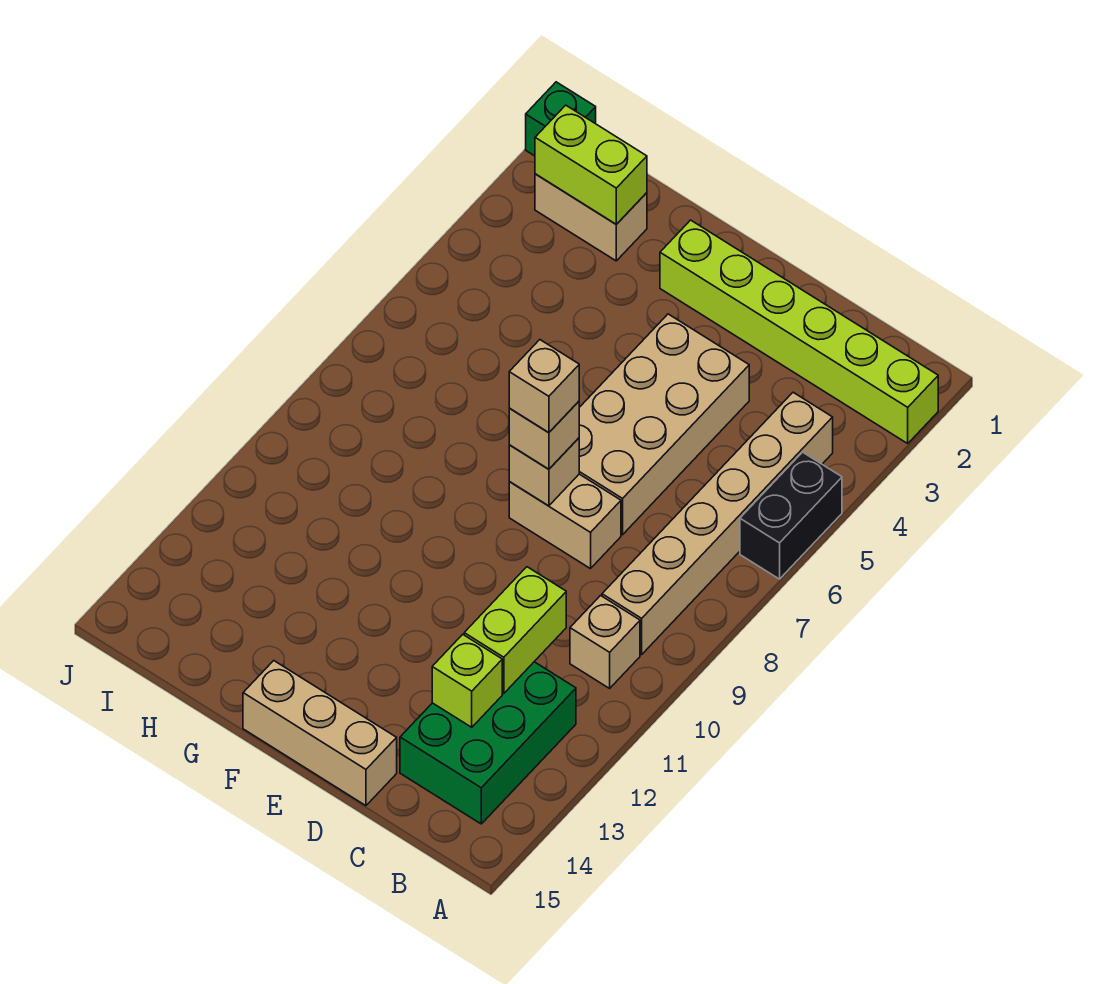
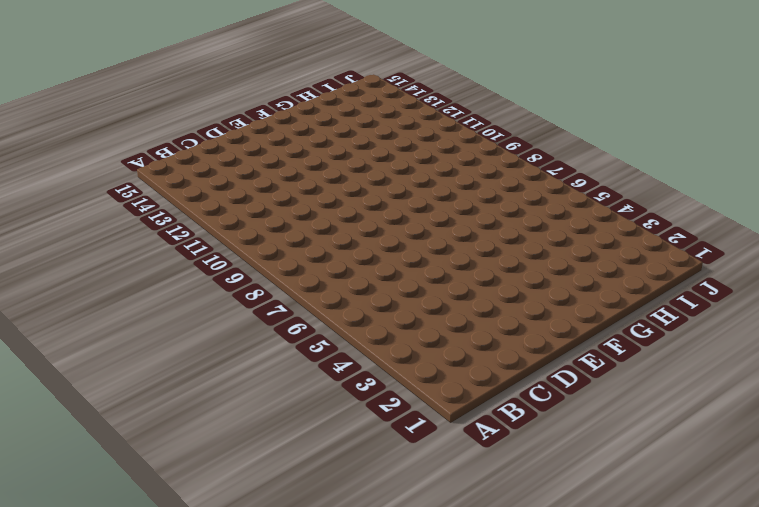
none -> lime 1x6 brick [660,220,938,443]
none -> black 1x2 brick [740,452,842,579]
none -> tan 1x6 brick [602,392,833,655]

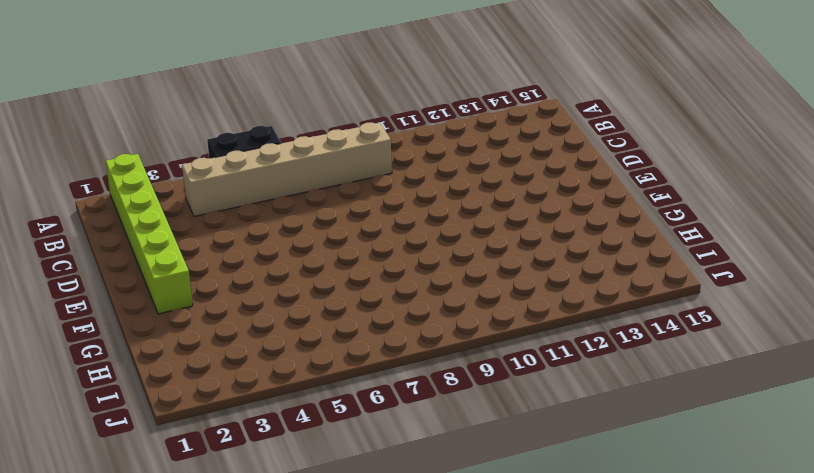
none -> tan 1x1 brick [570,596,640,688]
none -> green 2x3 brick [400,662,576,824]
none -> tan 2x4 brick [579,314,749,535]

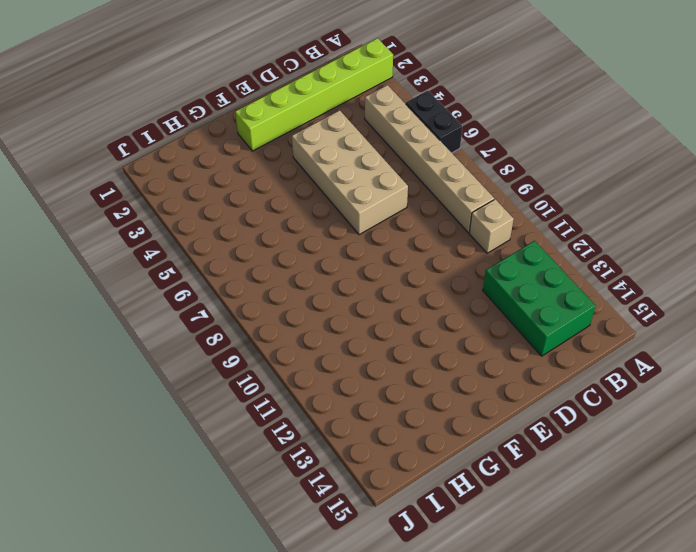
none -> tan 1x2 brick [509,474,621,569]
none -> tan 1x3 brick [243,661,397,806]
none -> tan 1x2 brick [535,174,647,261]

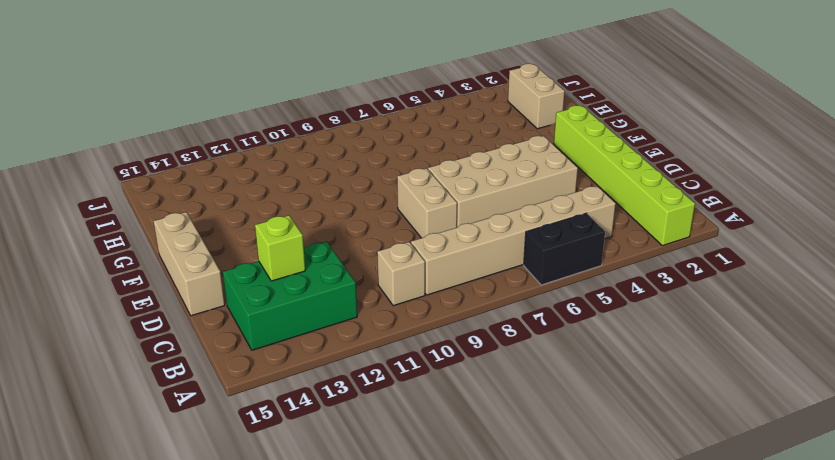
none -> green 1x1 brick [526,82,596,156]
none -> lime 1x2 brick [464,567,566,694]
none -> tan 1x1 brick [509,438,579,506]

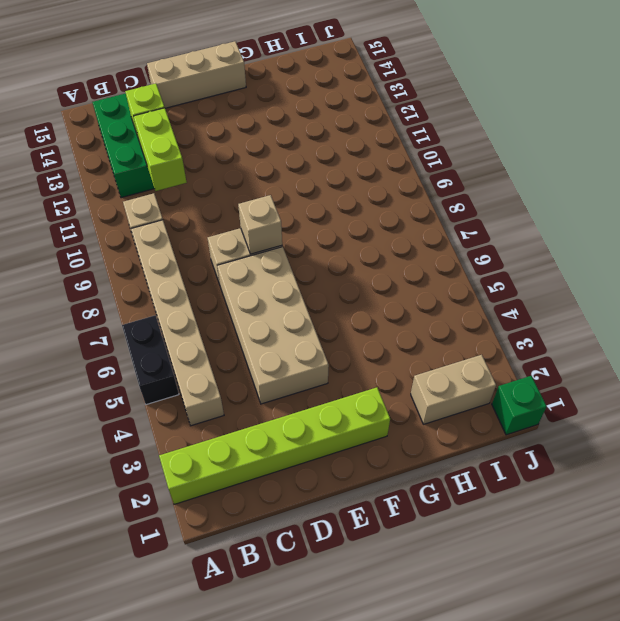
none -> lime 1x2 brick [535,105,647,224]
none -> tan 1x1 brick [509,401,579,469]
none -> tan 1x1 brick [509,340,579,433]

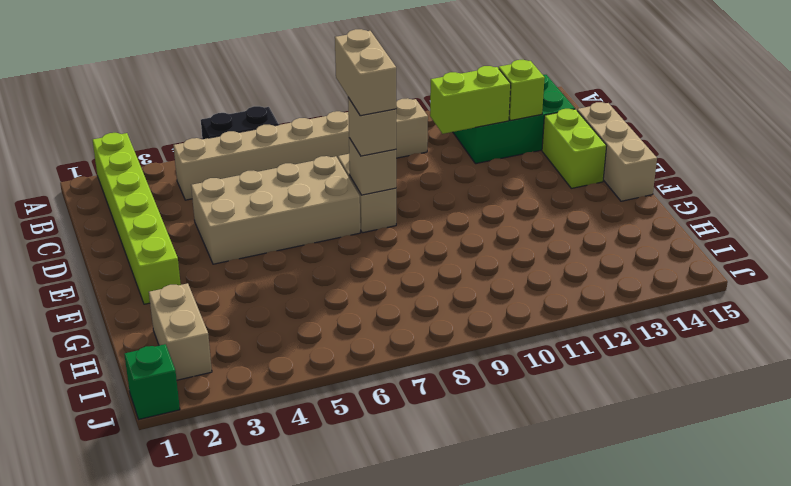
tan 1x2 brick [335,29,396,116] -> tan 1x1 brick [509,340,579,433]
lime 1x2 brick [542,109,606,188] -> lime 1x2 brick moved to [535,105,647,224]

